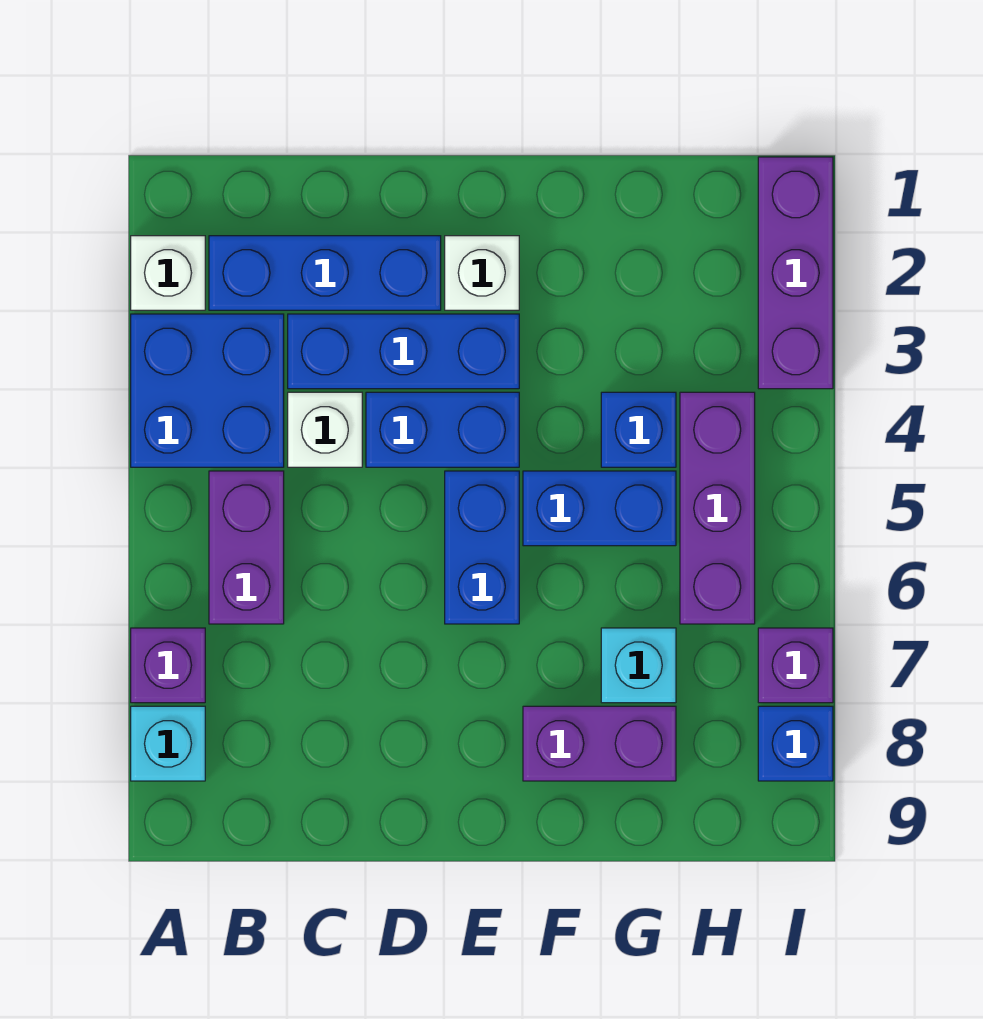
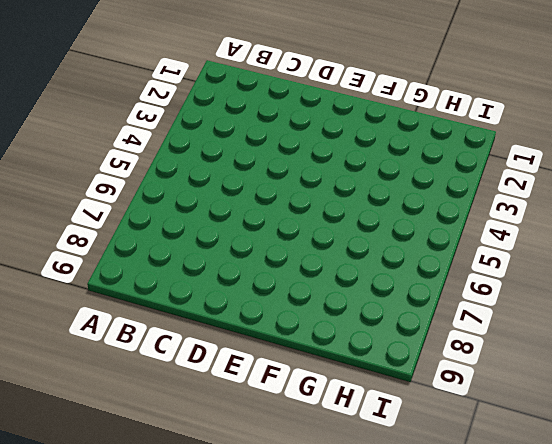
none -> white 1x1 brick [131,236,205,310]
none -> blue 2x2 brick [131,314,284,467]
none -> purple 1x1 brick [131,628,205,703]

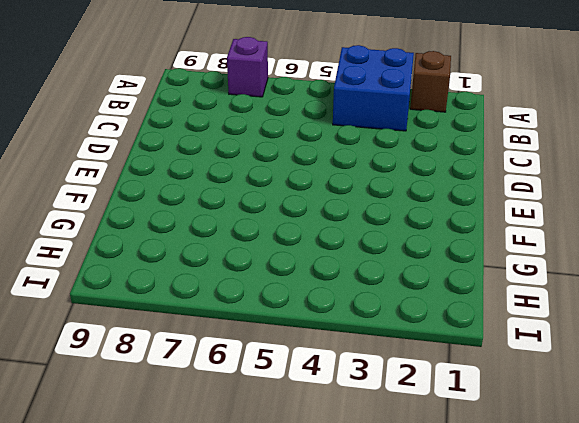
brown 1x1 brick [410,51,451,112] -> white 1x1 brick [131,236,205,310]
none -> cyan 1x1 brick [131,706,205,781]
none -> blue 1x3 brick [209,236,441,310]
none -> purple 1x2 brick [209,471,284,624]

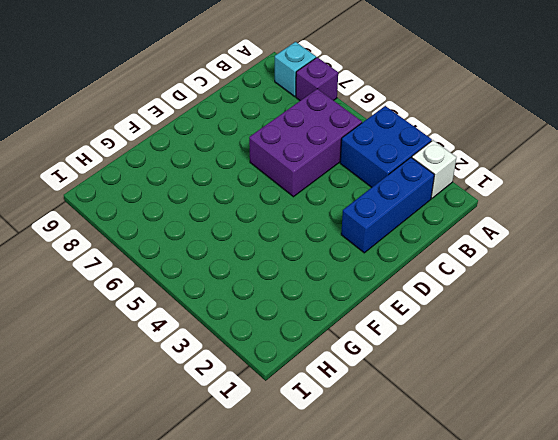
purple 2x3 brick [249,89,362,197] -> purple 1x2 brick [209,471,284,624]
none -> blue 1x3 brick [288,314,519,389]
none -> white 1x1 brick [288,392,362,467]
none -> blue 1x2 brick [366,392,519,467]

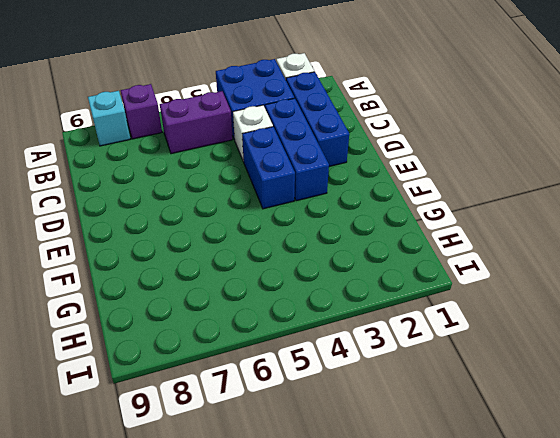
none -> white 1x1 brick [445,236,519,310]
none -> blue 1x2 brick [445,471,519,624]
none -> blue 1x2 brick [523,471,676,546]

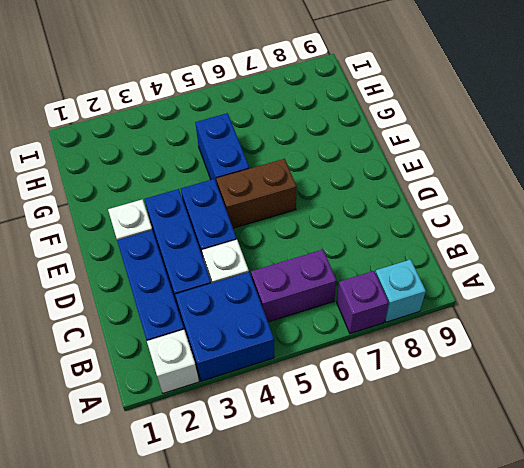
brown 1x2 brick [216,159,296,228] -> blue 1x2 brick [445,471,519,624]
none -> purple 1x2 brick [523,706,676,781]
none -> blue 1x1 brick [601,392,676,467]
none -> cyan 1x1 brick [601,628,676,703]

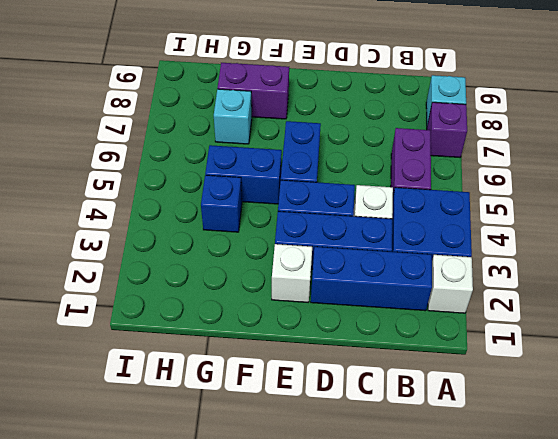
none -> purple 1x3 brick [680,392,755,624]
none -> purple 1x3 brick [758,157,833,389]
none -> purple 1x1 brick [758,628,833,703]

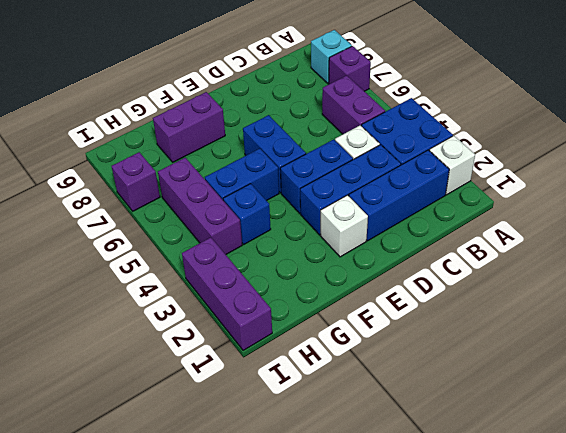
none -> cyan 1x1 brick [601,628,676,703]
none -> blue 1x1 brick [758,706,833,781]

